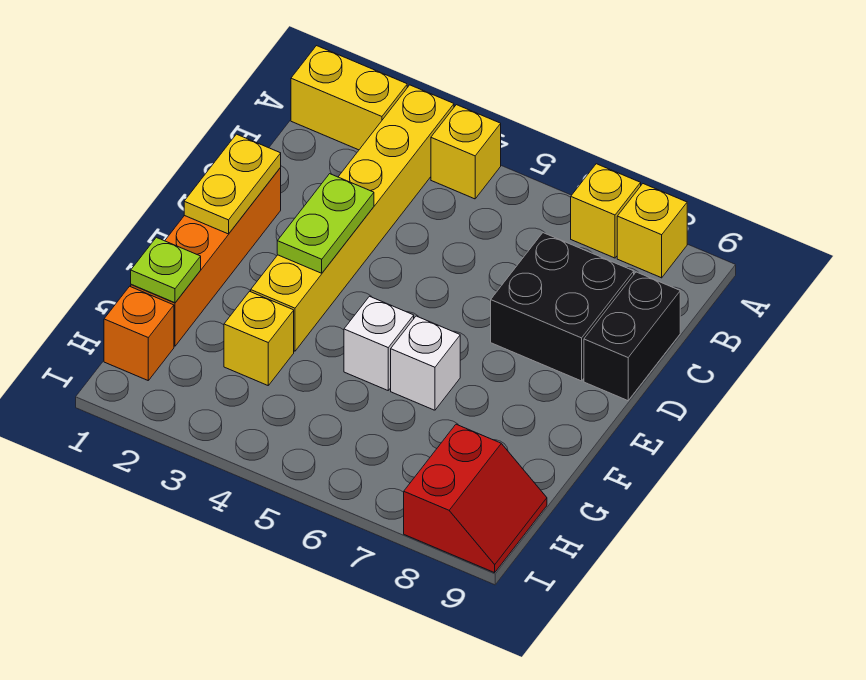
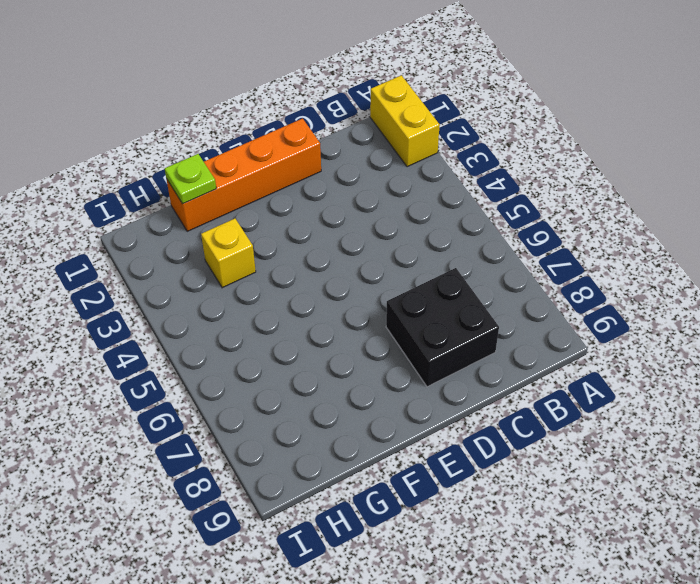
none -> yellow 1x6 brick [251,85,454,351]
none -> yellow 1x1 brick [431,105,501,199]
none -> yellow 1x1 brick [571,164,641,258]

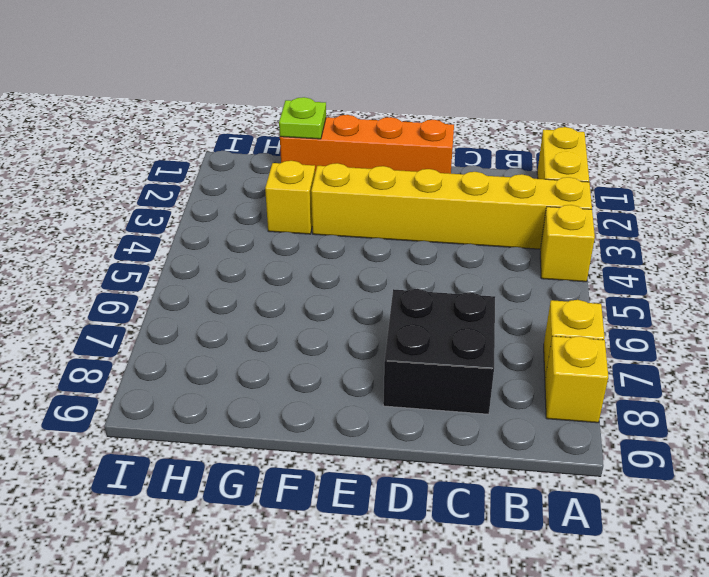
none -> black 1x2 brick [584,272,680,401]
none -> white 1x1 brick [344,296,414,390]
none -> white 1x1 brick [391,316,460,410]

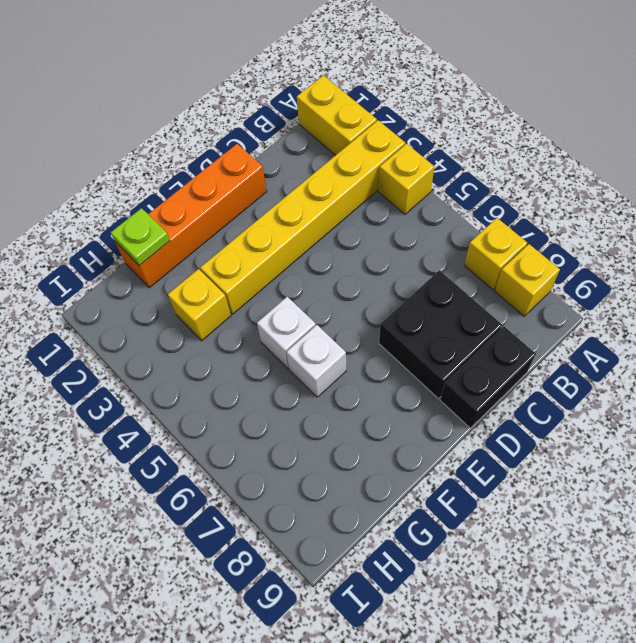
none -> orange 1x1 brick [104,286,174,380]
none -> red 2x2 slope [404,424,547,573]
none -> yellow 1x2 plate [184,134,281,234]

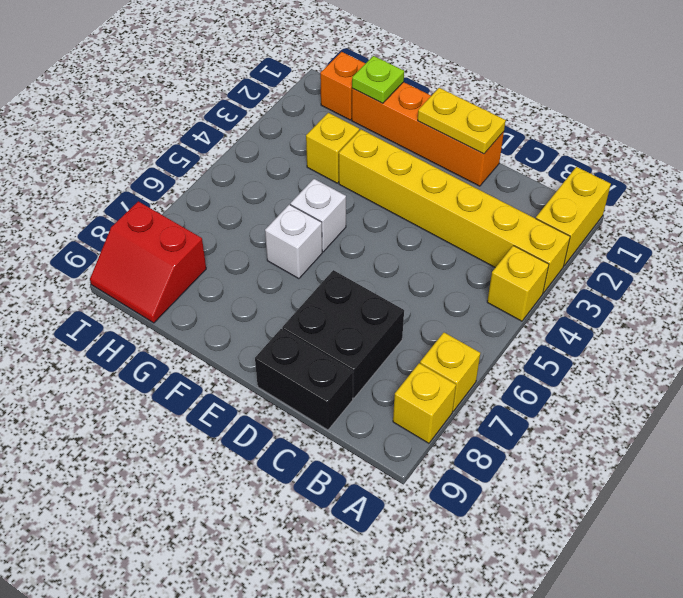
none -> lime 1x2 plate [277,174,374,273]

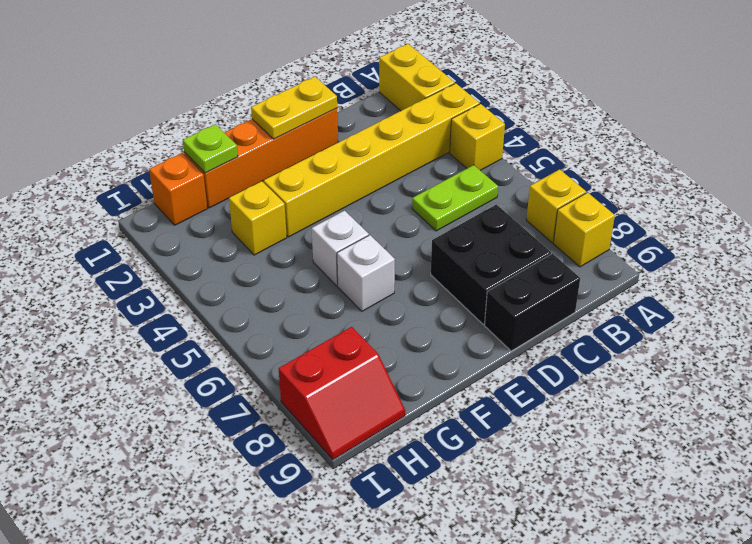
lime 1x2 plate [412,165,498,231] -> lime 1x2 plate moved to [277,174,374,273]

